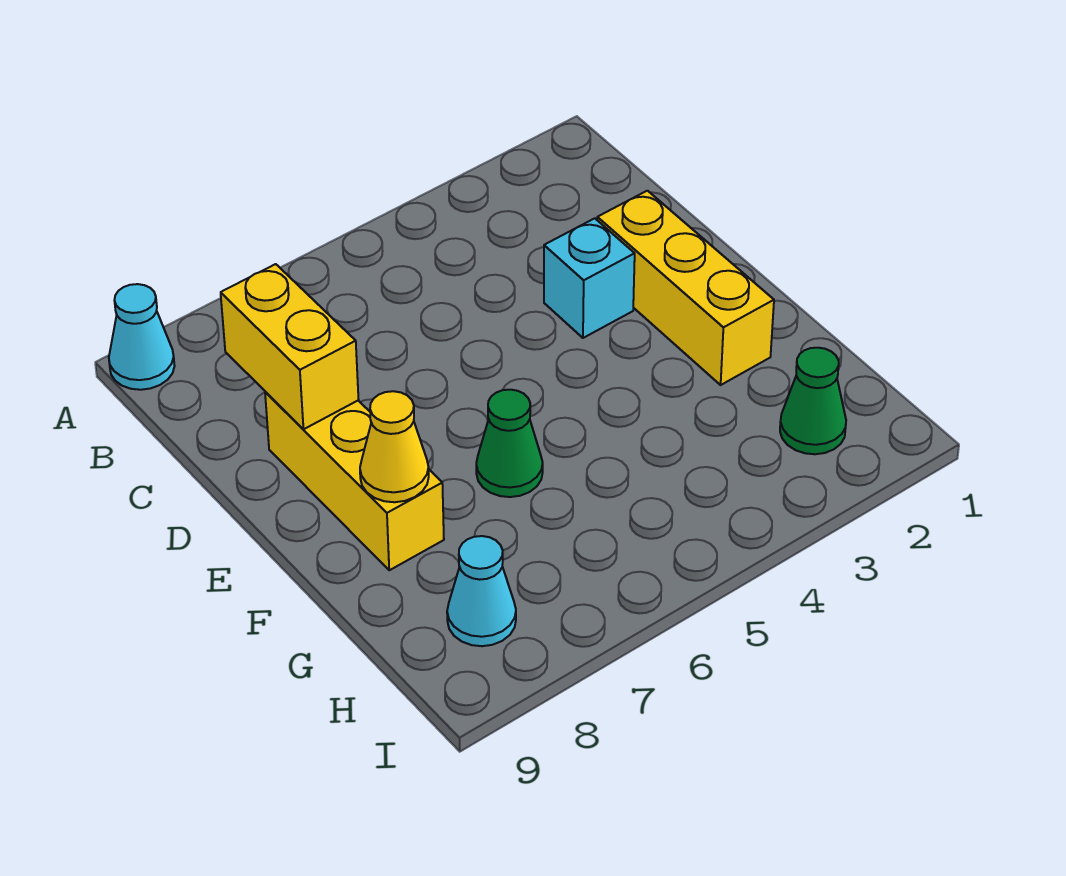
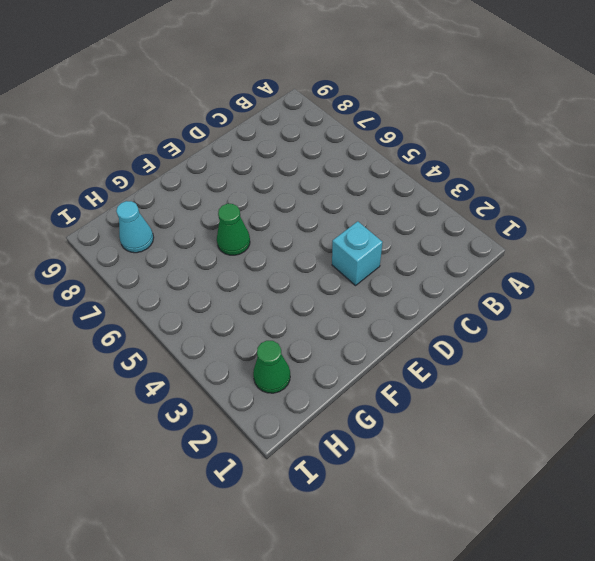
none -> cyan 1x1 cone [109,284,175,390]
none -> yellow 1x3 brick [597,191,774,385]

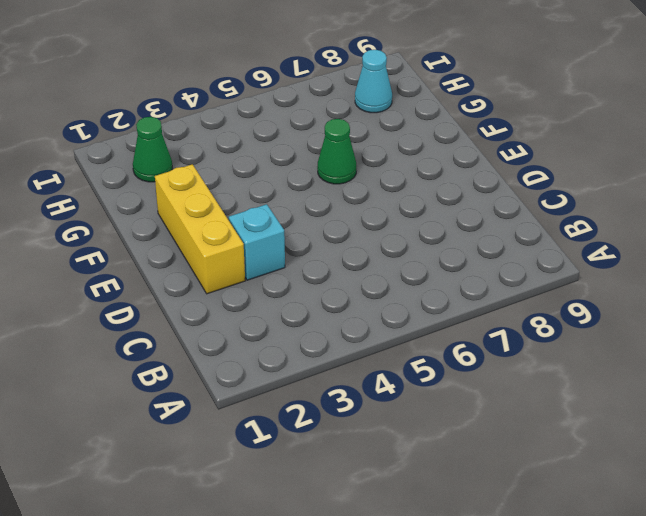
none -> cyan 1x1 cone [109,284,175,390]
none -> yellow 1x3 brick [265,392,444,570]

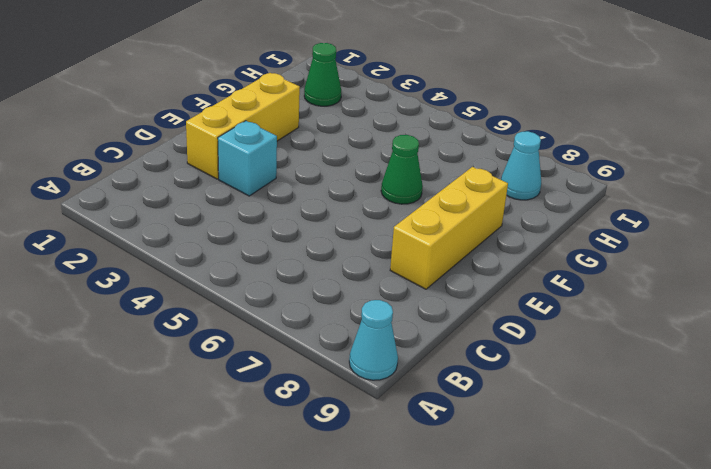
none -> yellow 1x2 brick [221,264,359,429]
none -> yellow 1x1 cone [360,391,429,502]

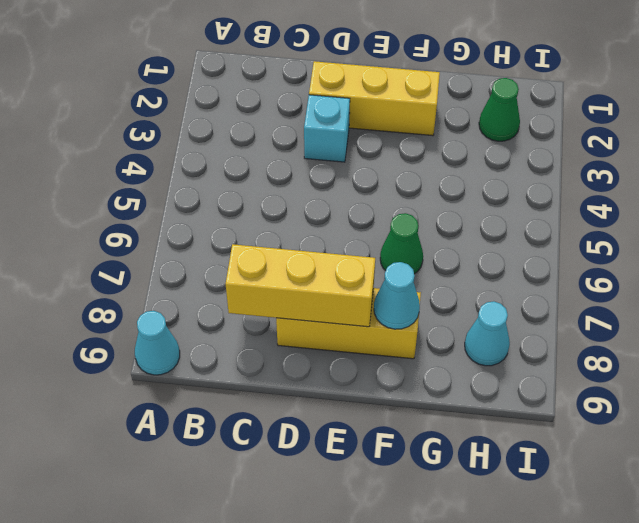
yellow 1x3 brick [225,244,375,327] -> yellow 1x2 brick [221,264,359,429]
cyan 1x1 cone [374,262,420,329] -> yellow 1x1 cone [360,391,429,502]

